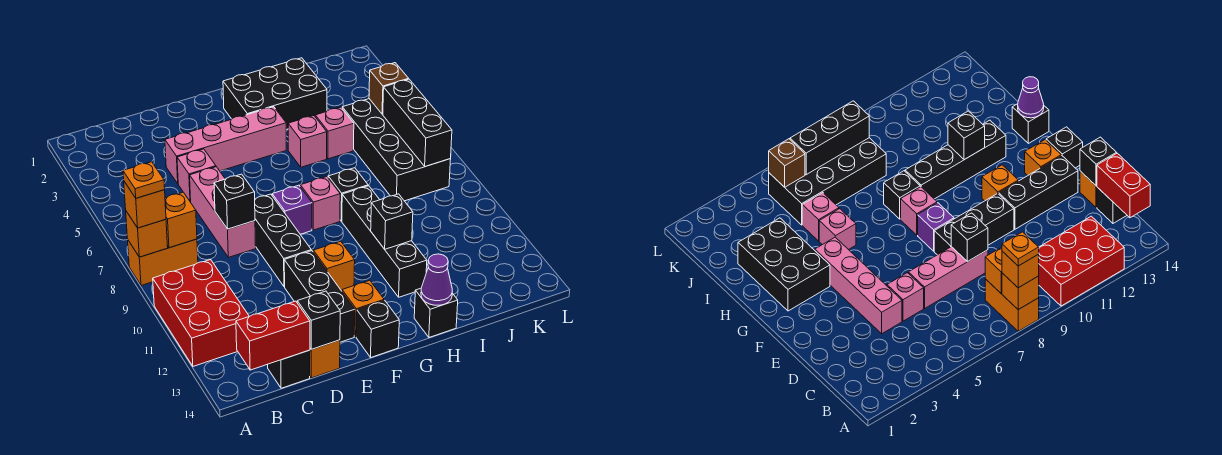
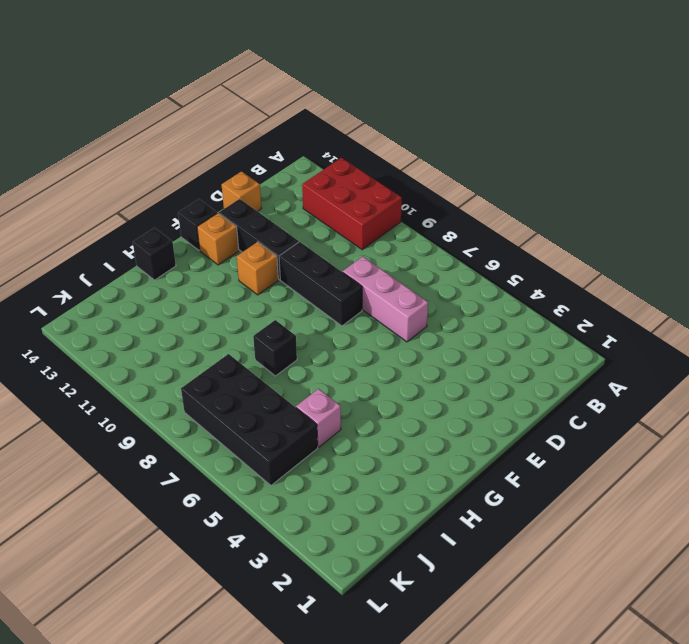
none -> orange 1x2 brick [128,239,198,286]
none -> black 1x1 brick [268,350,310,388]
none -> pink 1x4 brick [165,107,286,183]
none -> pink 1x1 brick [177,149,216,202]

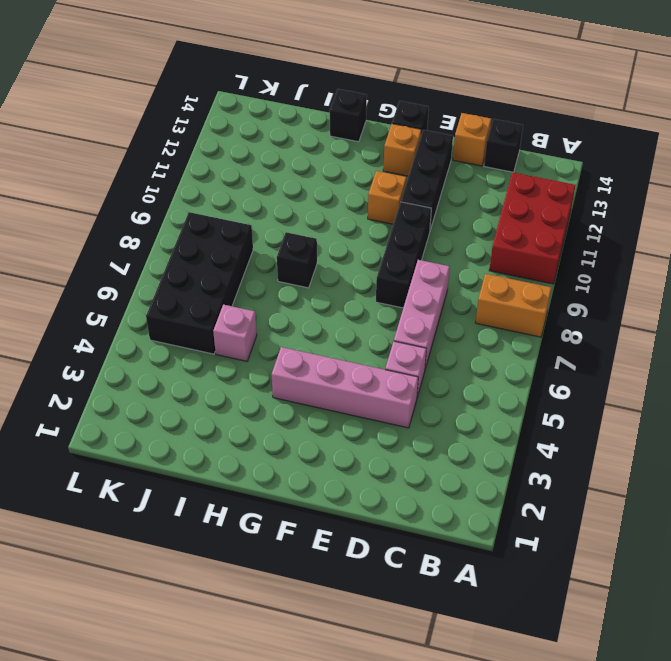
none -> purple 1x1 brick [272,185,312,234]
none -> black 2x3 brick [223,58,327,130]
none -> pink 1x1 brick [300,177,340,230]
none -> pink 1x1 brick [288,116,327,167]

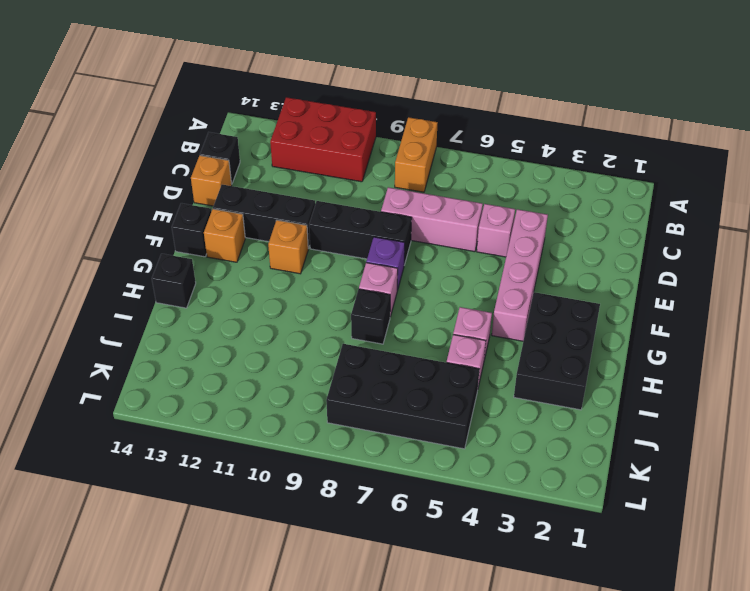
none -> black 1x4 brick [342,186,427,297]
none -> orange 1x1 brick [126,211,168,257]
none -> orange 1x1 brick [165,192,197,248]
none -> red 1x2 brick [236,301,310,370]

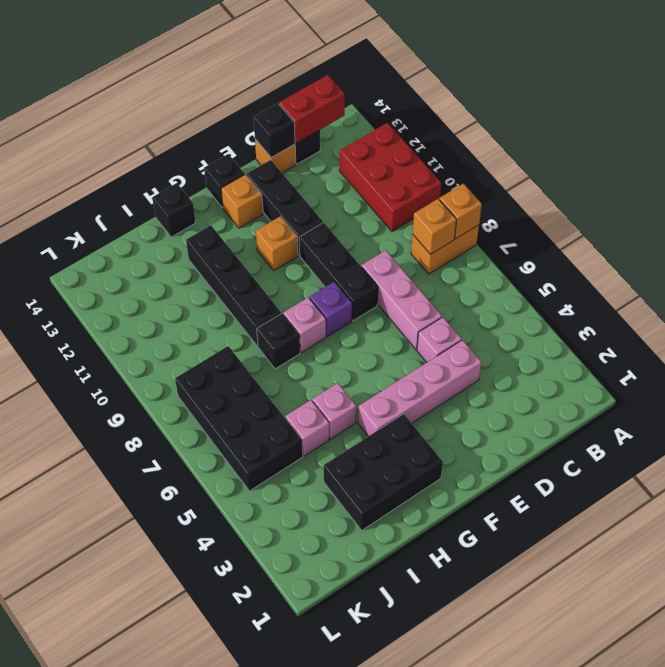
none -> black 1x1 brick [214,174,255,229]
none -> black 1x1 brick [371,194,413,249]
none -> purple 1x1 cone [421,254,452,305]
none -> brown 1x1 brick [369,63,409,114]

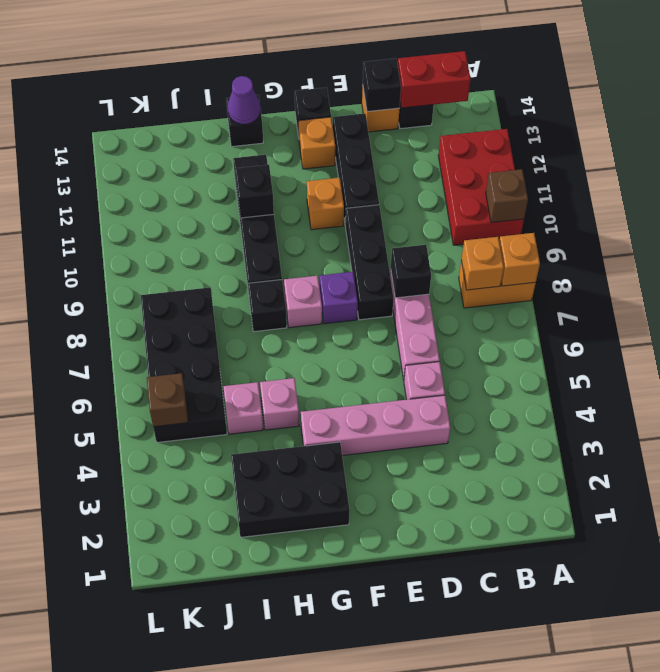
brown 1x1 brick [486,169,528,223] -> none
none -> black 1x3 brick [383,79,452,167]
none -> orange 1x1 brick [124,182,166,228]
none -> orange 1x1 plate [123,162,165,198]

